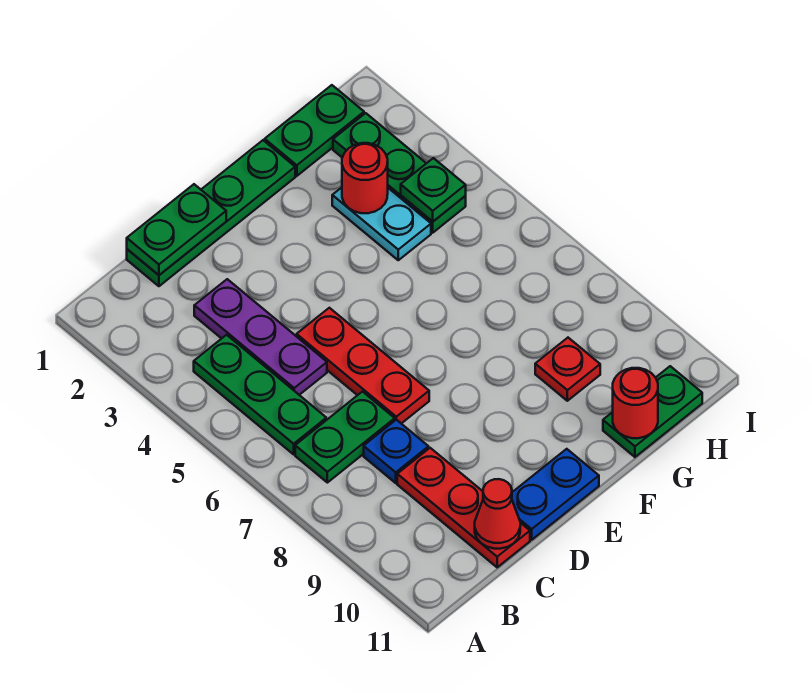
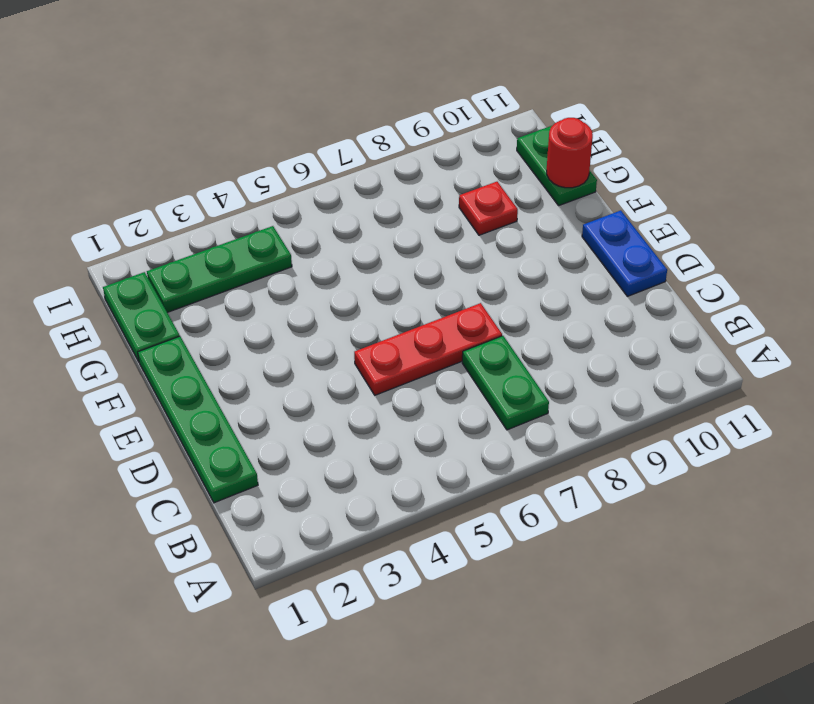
none -> green 1x3 plate [194,335,326,454]
none -> purple 1x3 plate [194,279,327,395]
none -> blue 1x1 plate [364,420,429,483]

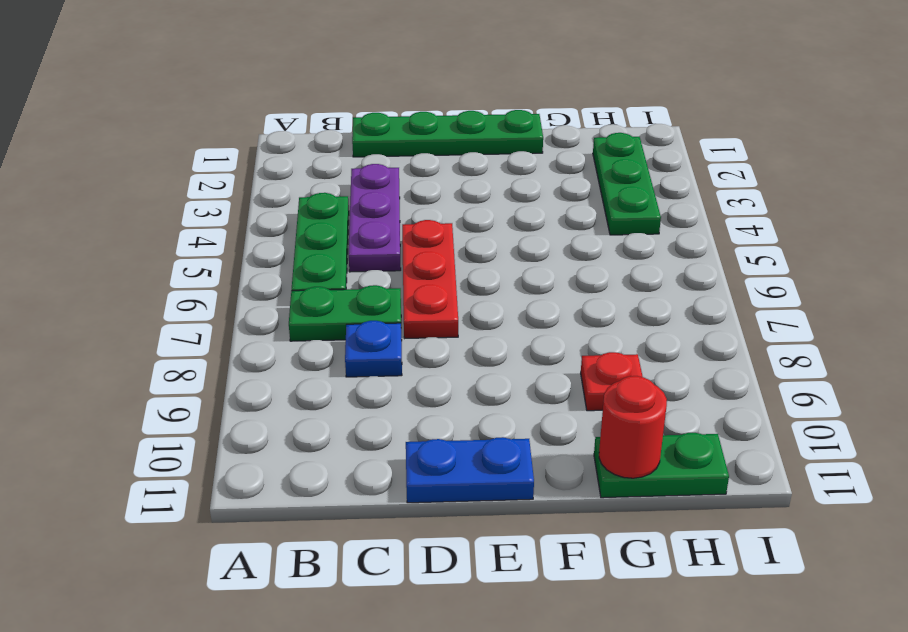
none -> red 1x3 plate [397,448,530,567]
none -> green 1x2 plate [265,85,364,176]
none -> cyan 1x2 plate [332,188,431,260]

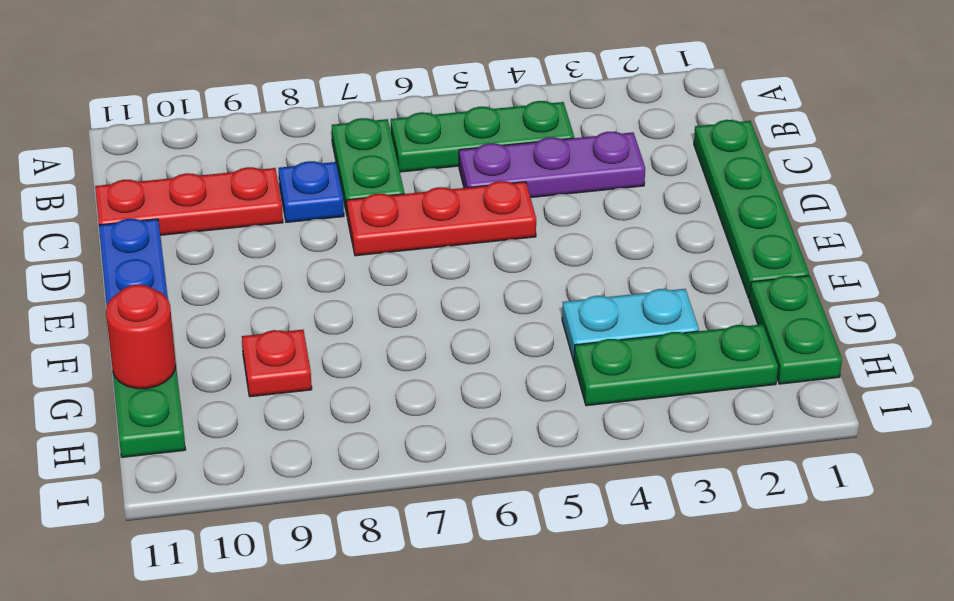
none -> green 1x2 plate [127,184,226,275]
none -> red 1x1 cone [475,479,520,549]
none -> red 1x1 round brick [342,143,388,213]

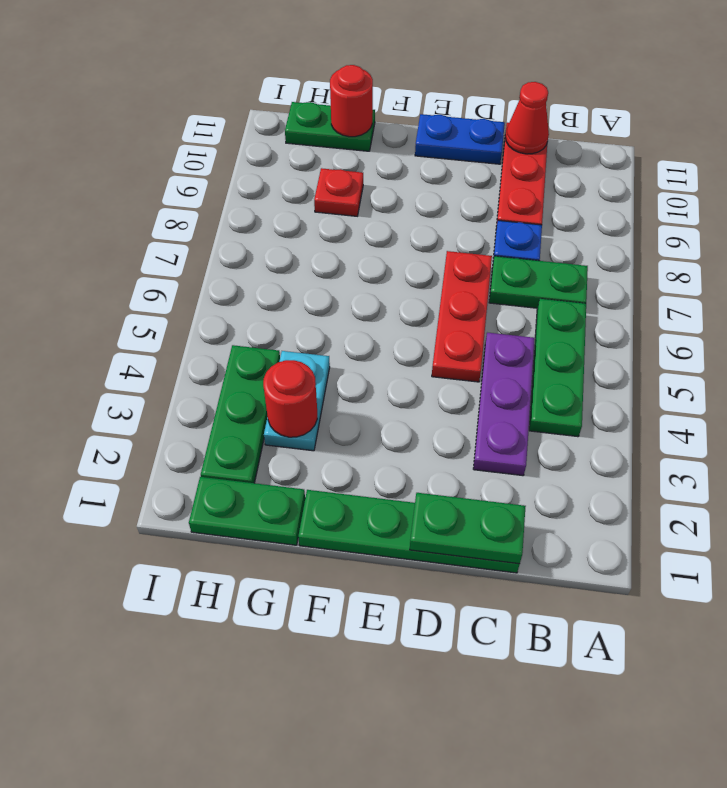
none -> green 1x1 plate [401,158,466,222]

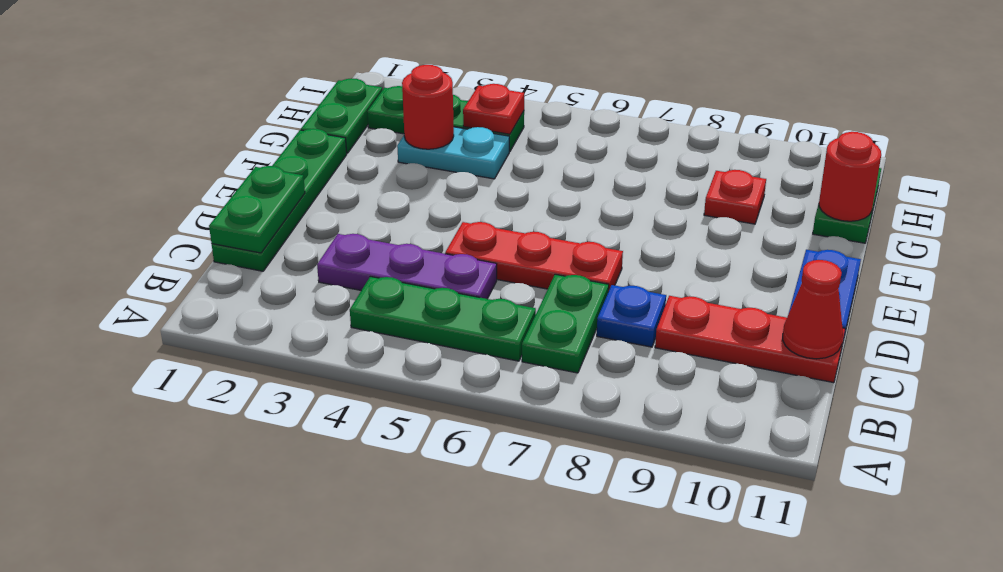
red 1x1 plate [463,84,524,134] -> green 1x1 plate [401,158,466,222]

